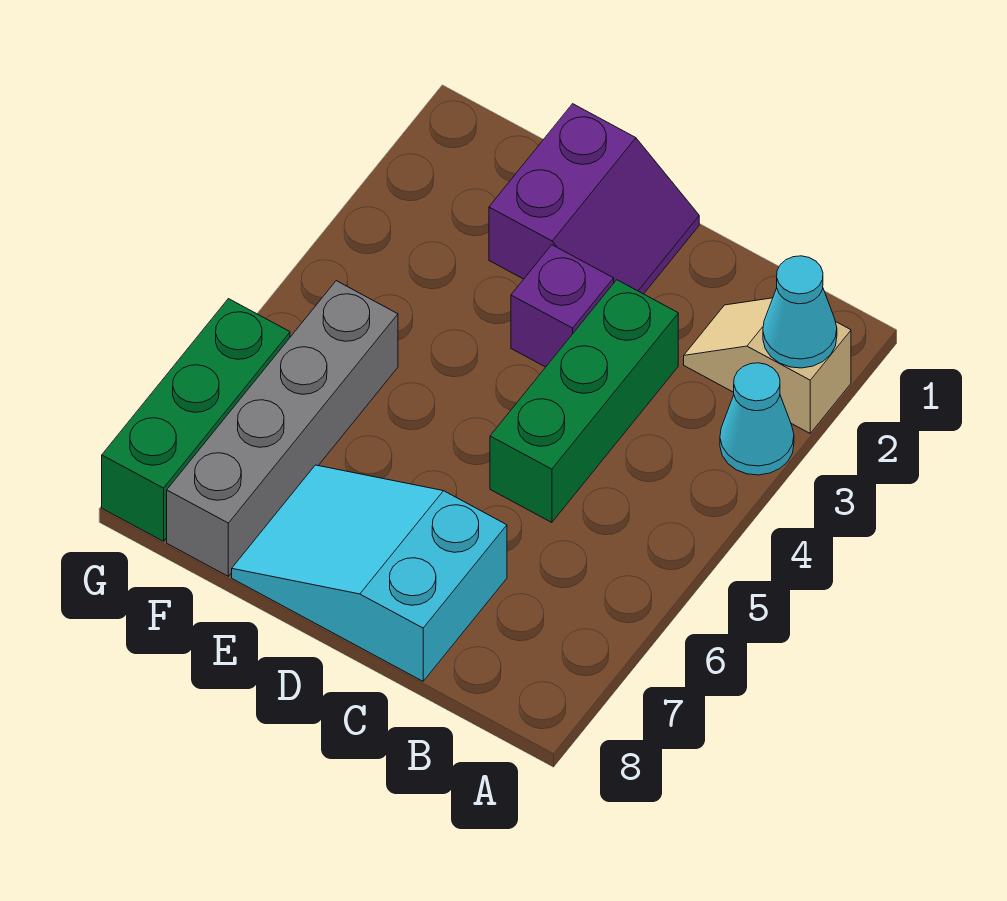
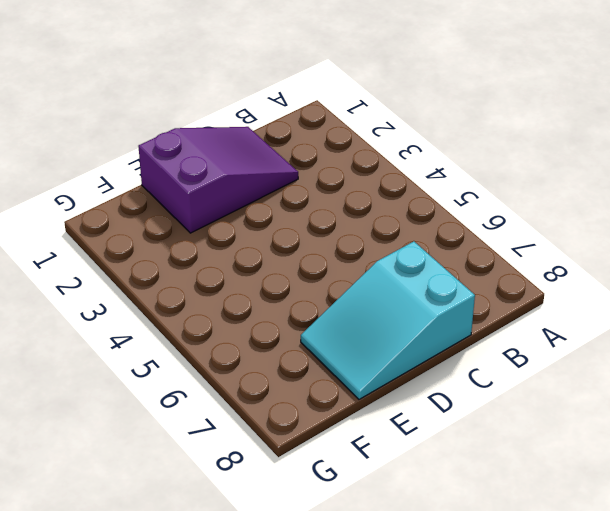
purple 2x3 slope [138,127,298,233] -> purple 2x2 slope [489,104,699,294]
none -> tan 1x2 slope [684,298,851,433]
none -> cyan 1x1 cone [720,363,794,475]

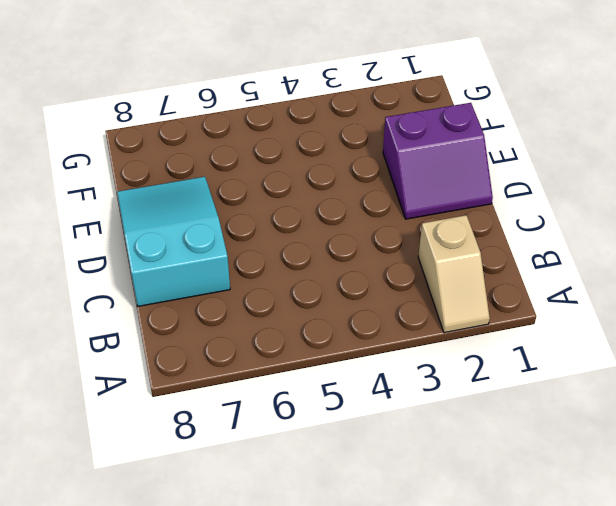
tan 1x2 slope [418,215,490,333] -> tan 1x2 slope turned to [684,298,851,433]
none -> cyan 1x1 cone [720,363,794,475]
none -> green 1x3 brick [490,280,678,522]

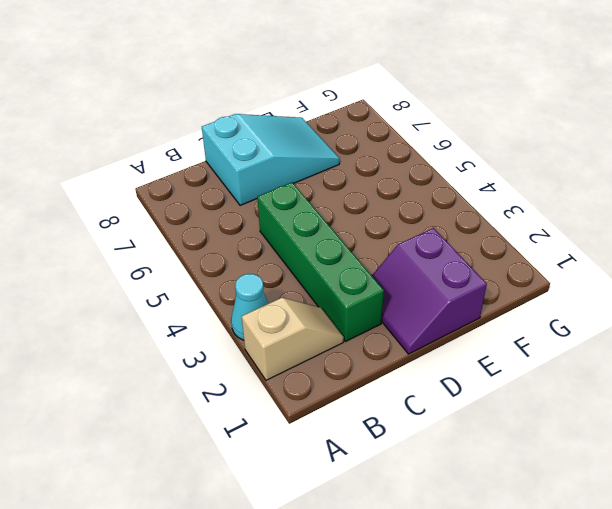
green 1x4 brick [257,182,384,342] -> green 1x3 brick [490,280,678,522]
none -> purple 1x1 brick [511,245,614,367]
none -> grey 1x4 brick [167,281,398,576]

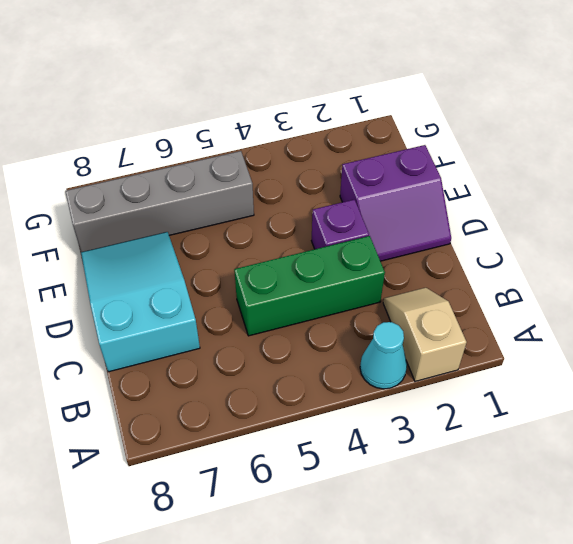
none -> green 1x3 brick [102,299,290,541]
none -> cyan 1x1 cone [763,256,837,368]

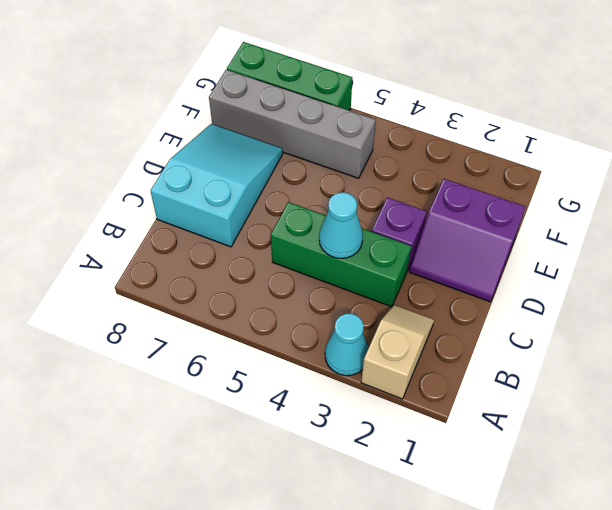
cyan 1x1 cone [319,192,363,258] -> cyan 1x1 cone moved to [763,256,837,368]

